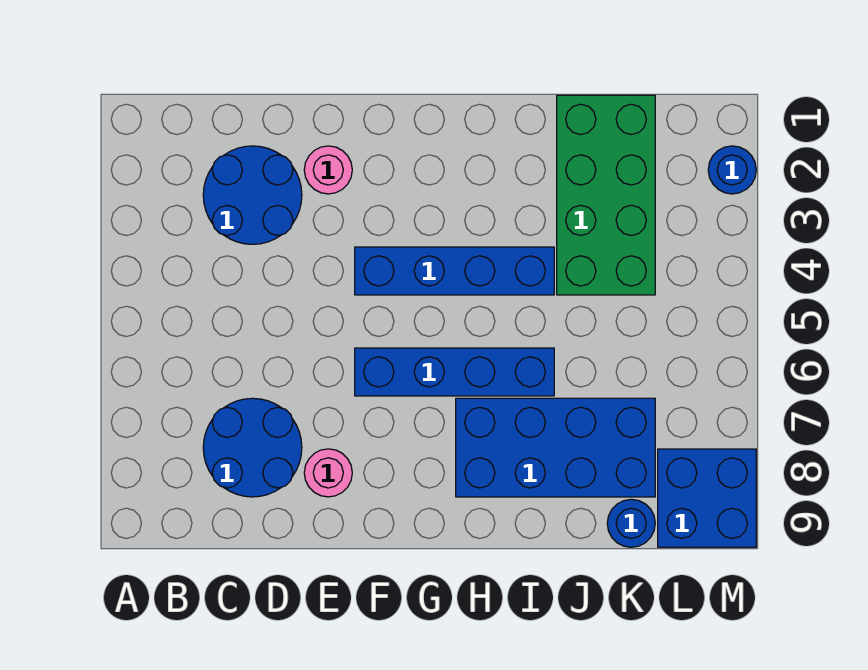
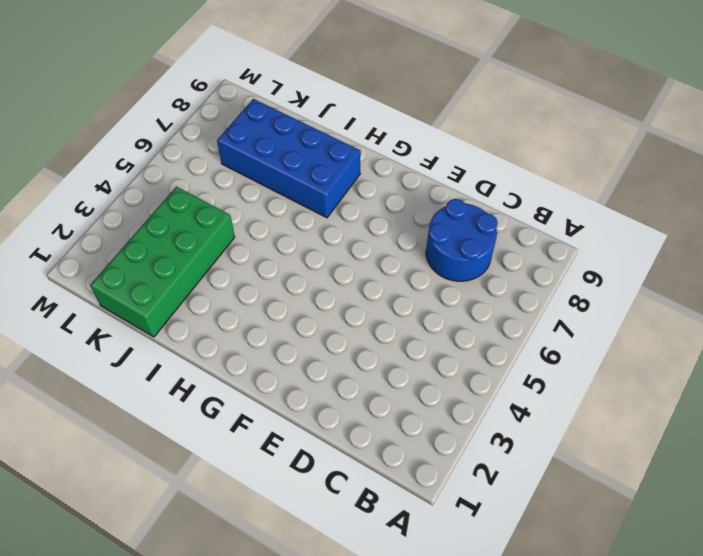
none -> blue 2x2 round brick [203,146,302,244]
none -> pink 1x1 round brick [304,146,352,194]

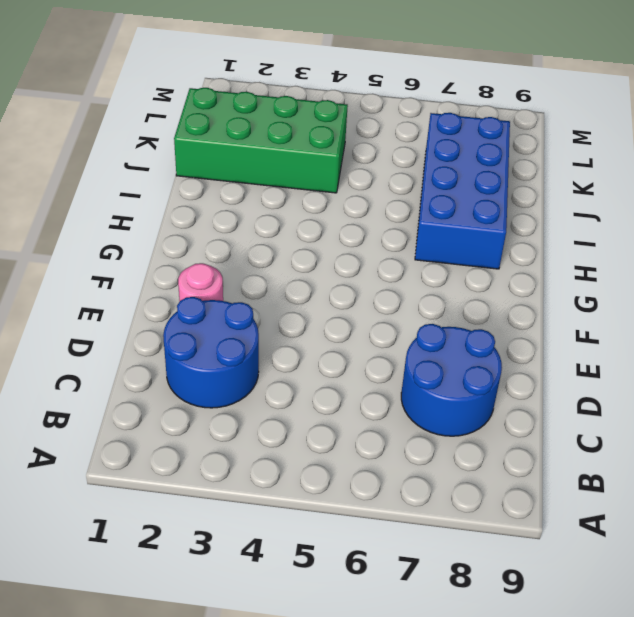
none -> pink 1x1 round brick [304,449,352,497]
none -> blue 1x4 brick [355,247,554,295]

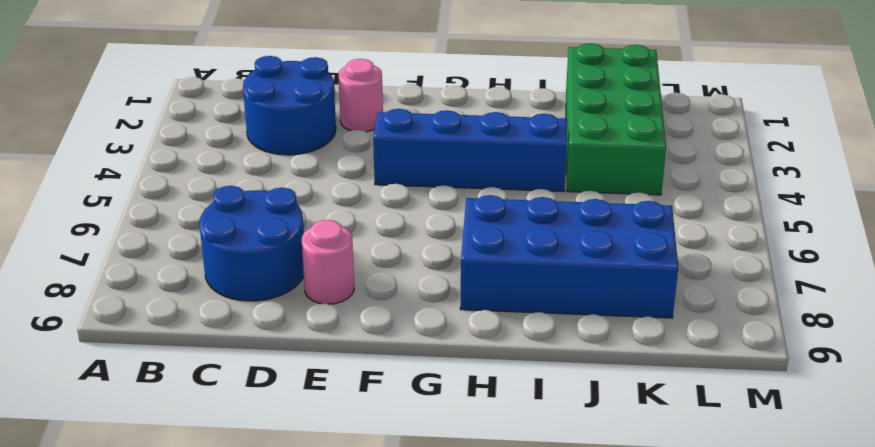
none -> blue 1x4 brick [355,348,554,396]
none -> blue 1x1 round brick [607,499,655,547]

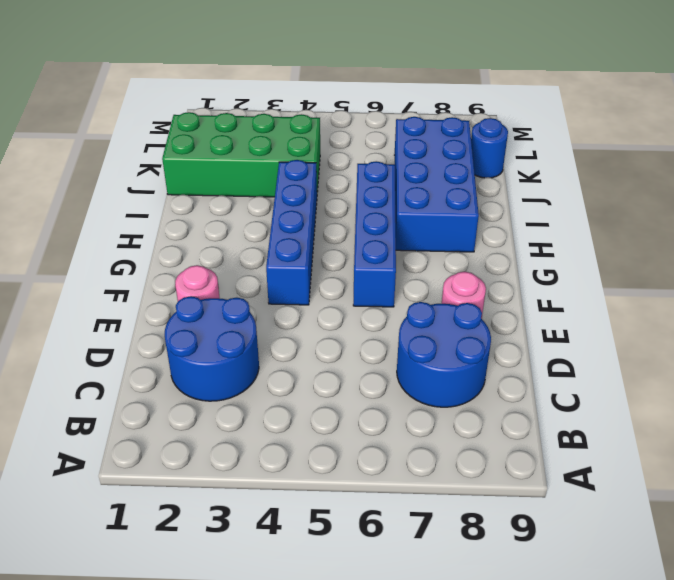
none -> blue 2x2 brick [658,449,756,547]
none -> blue 1x1 round brick [708,146,756,194]

